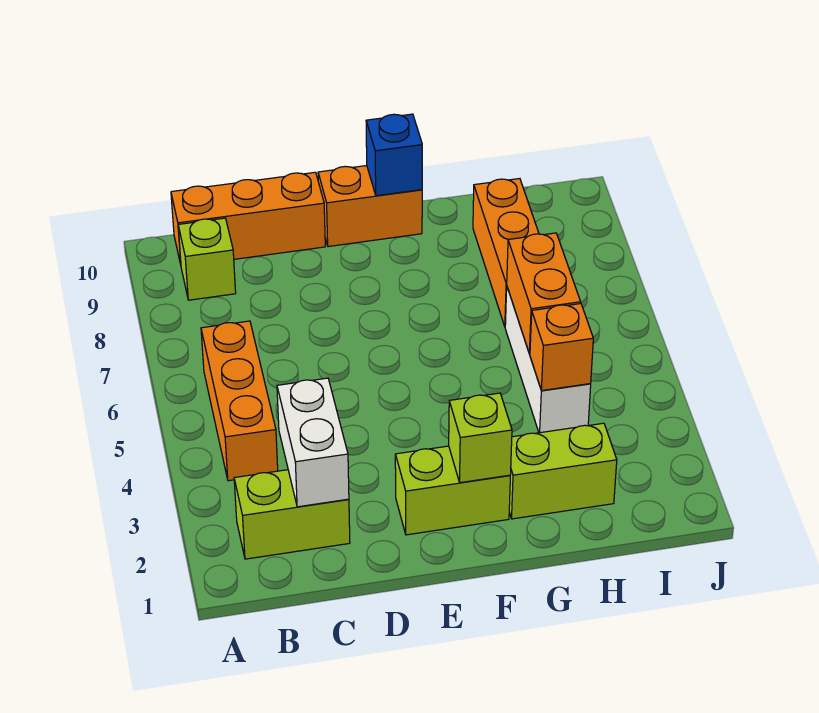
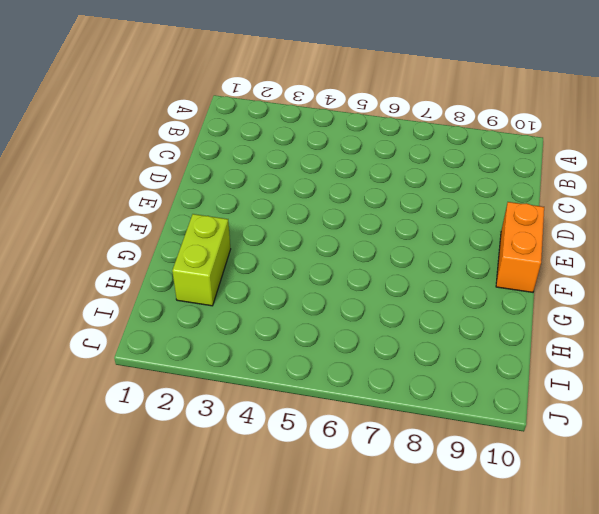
none -> lime 1x2 brick [234,470,350,559]
none -> orange 1x3 brick [201,321,278,481]
none -> lime 1x1 brick [178,218,236,300]

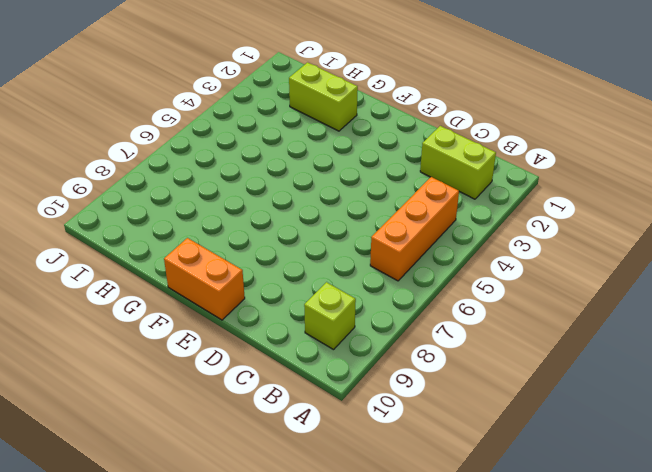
none -> orange 1x3 brick [171,172,325,264]
none -> lime 1x2 brick [395,446,510,535]
none -> white 1x3 brick [505,287,591,433]

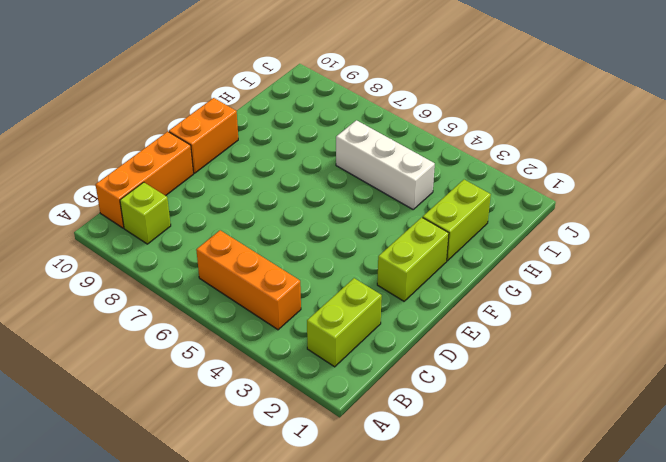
none -> orange 1x3 brick [473,179,539,326]
none -> white 1x2 brick [277,378,349,507]
none -> lime 1x1 brick [449,393,512,483]

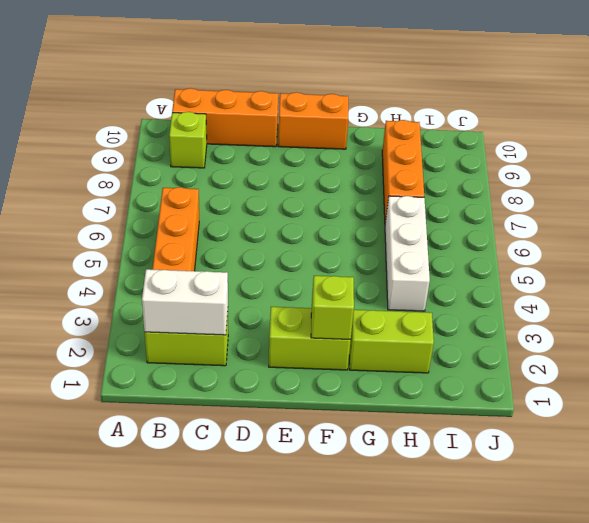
white 1x2 brick [142,269,228,335] -> white 1x2 brick turned to [277,378,349,507]
none -> blue 1x1 brick [366,114,422,196]
none -> orange 1x1 brick [530,304,593,391]
none -> orange 1x2 brick [507,233,581,354]

